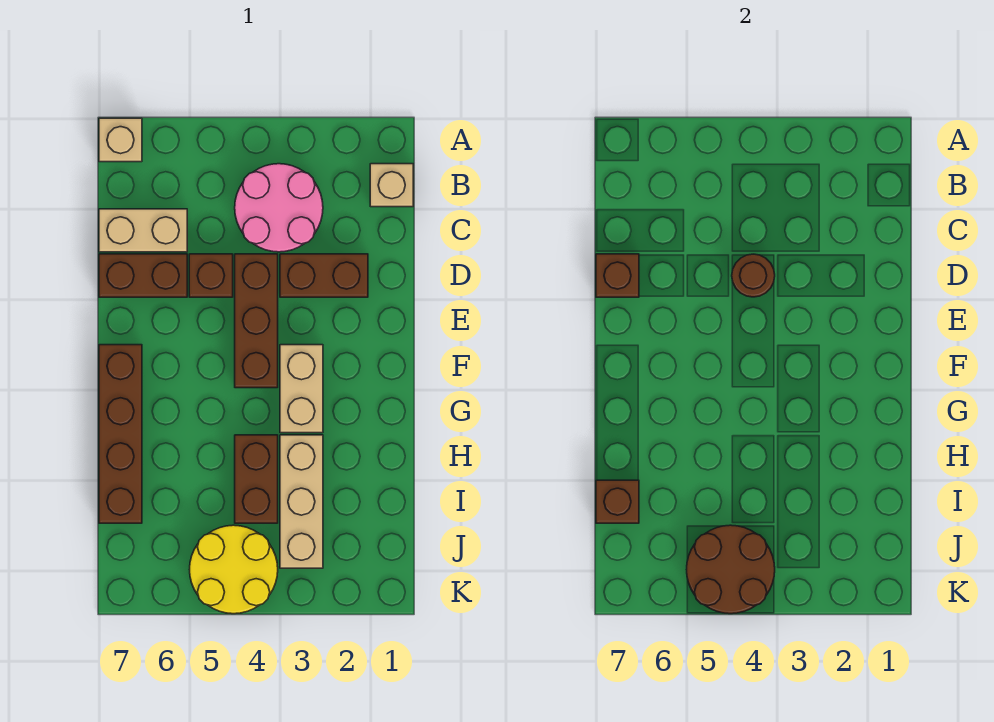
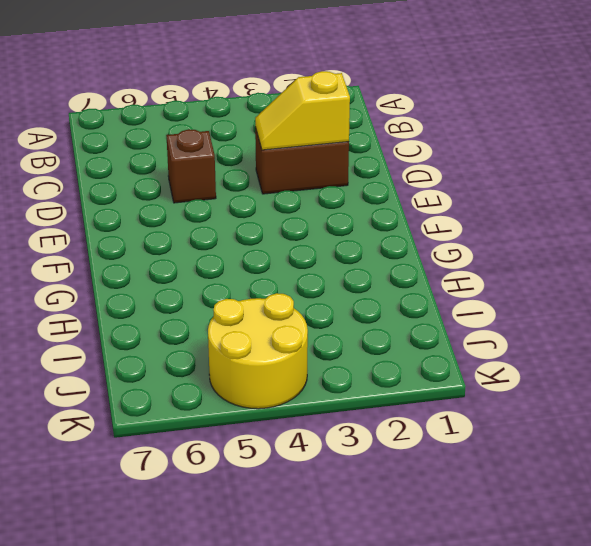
yellow 1x2 slope [255,71,350,150] -> none
none -> tan 1x1 brick [99,118,142,162]
none -> tan 1x1 brick [370,164,413,207]
none -> pink 2x2 round brick [235,164,323,252]

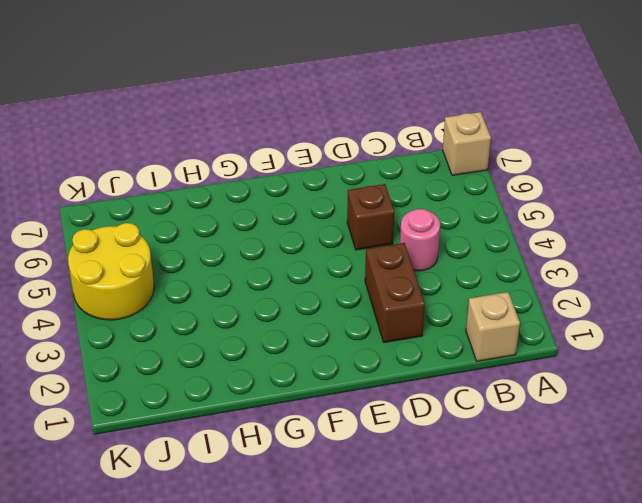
pink 1x1 round brick [400,209,440,271] -> pink 2x2 round brick [235,164,323,252]
none -> tan 1x2 brick [99,209,187,252]
none -> brown 1x3 brick [235,254,278,388]
none -> brown 1x2 brick [99,254,187,297]

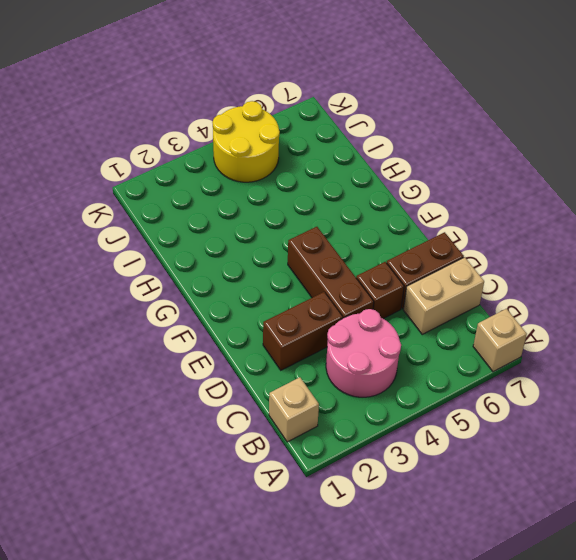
none -> tan 1x2 brick [280,345,323,433]
none -> brown 1x4 brick [99,345,142,523]
none -> tan 1x3 brick [280,435,323,568]

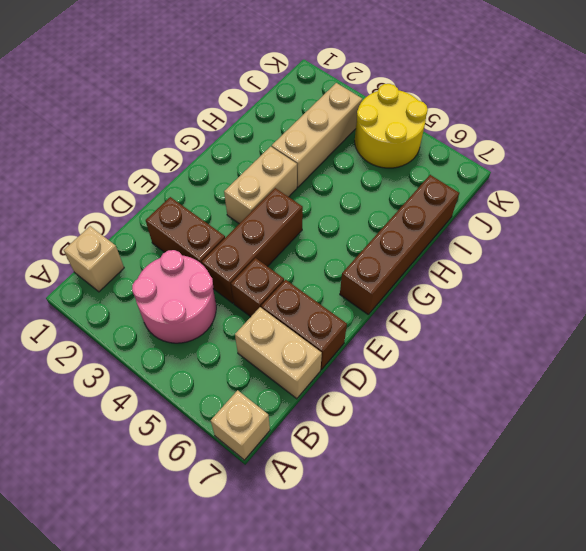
none -> brown 1x2 brick [235,435,278,523]
none -> brown 1x1 round brick [732,254,775,297]
none -> brown 1x1 brick [596,254,639,297]

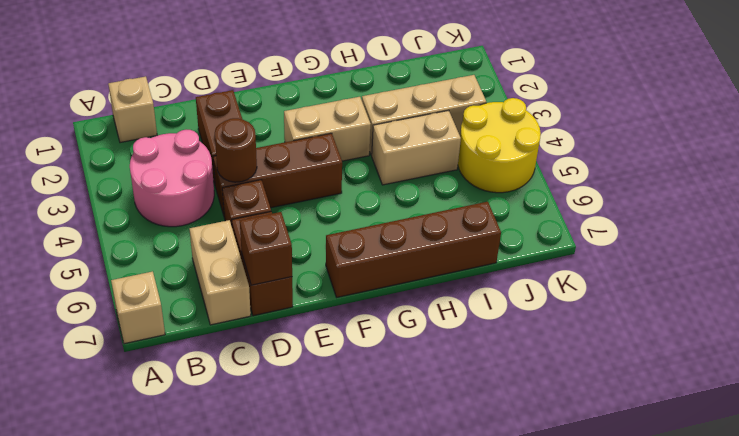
tan 1x2 brick [372,110,461,185] -> brown 1x2 brick [235,435,278,523]
none -> brown 1x1 brick [596,480,639,523]
none -> brown 2x2 round brick [687,525,775,614]

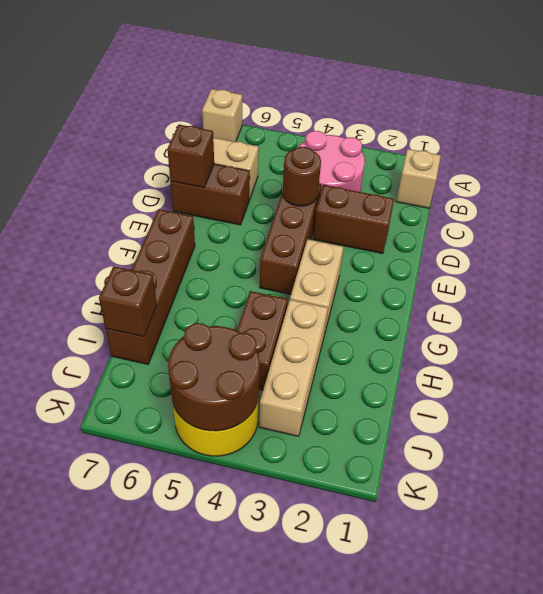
none -> brown 1x1 brick [189,254,233,297]

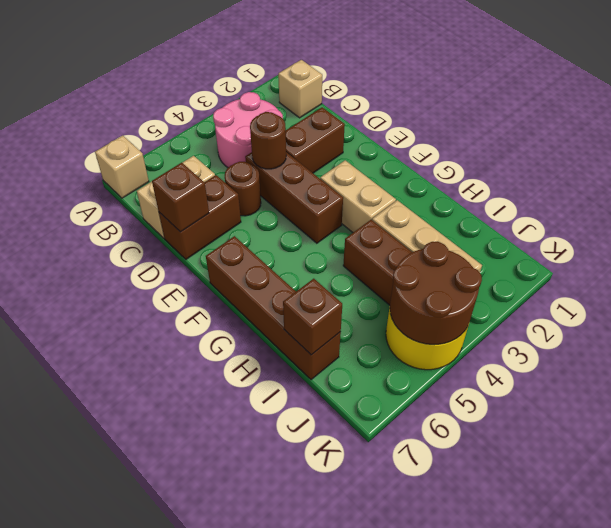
brown 1x1 round brick [225,162,261,216] -> brown 1x1 brick [189,254,233,297]

